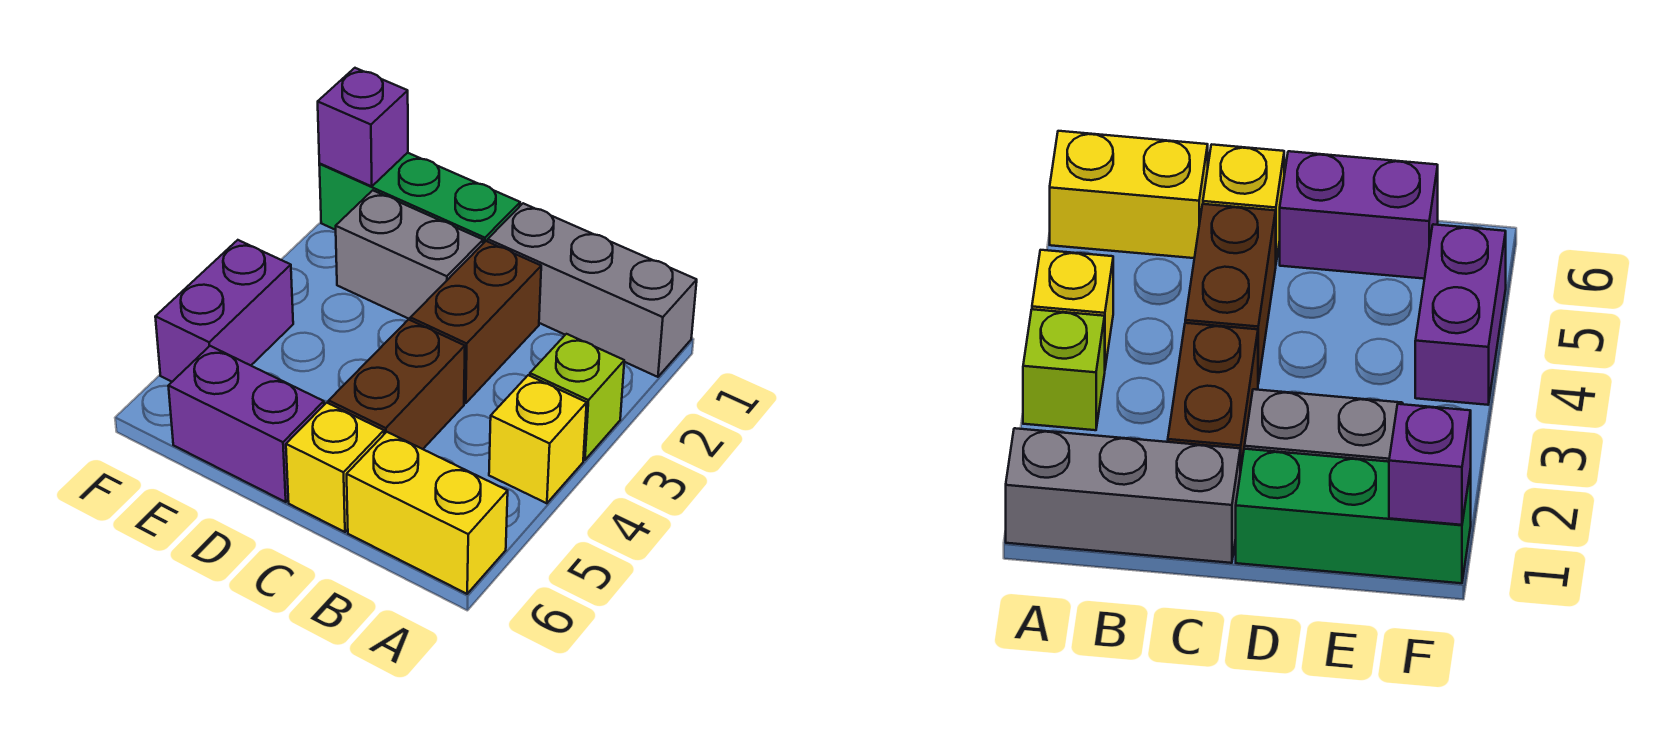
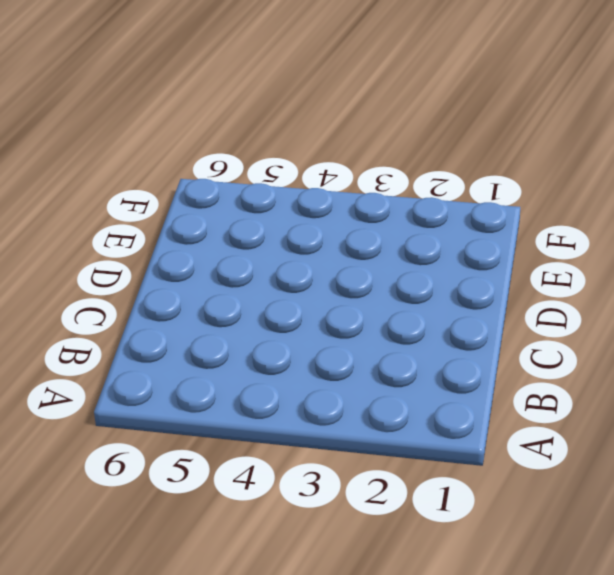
none -> grey 1x3 brick [488,203,697,377]
none -> lime 1x1 brick [530,334,624,460]
none -> yellow 1x1 brick [489,375,587,503]

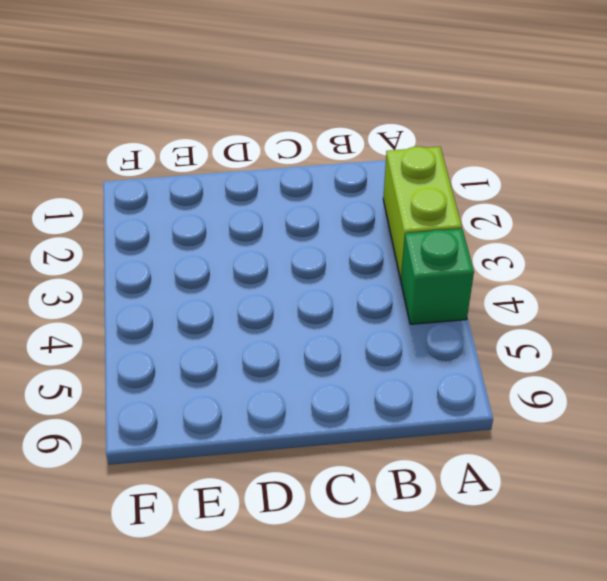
lime 1x2 brick [383,146,462,279] -> lime 1x1 brick [530,334,624,460]
green 1x1 brick [401,229,474,324] -> yellow 1x1 brick [489,375,587,503]
none -> grey 1x3 brick [488,203,697,377]
none -> yellow 1x2 brick [347,432,508,594]
none -> brown 1x2 brick [410,241,541,403]

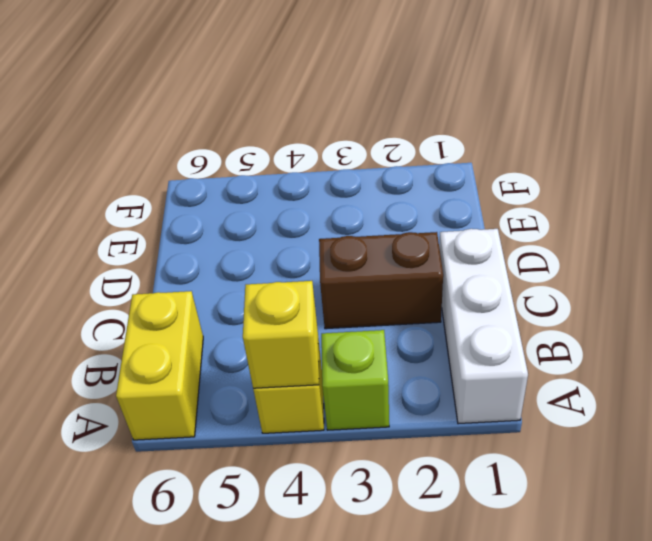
white 1x3 brick [439,229,528,424] -> grey 1x3 brick [488,203,697,377]
yellow 1x1 brick [243,281,319,389] -> yellow 1x1 brick moved to [286,403,384,532]
none -> brown 1x2 brick [329,319,465,449]
none -> green 1x3 brick [319,153,520,243]
none -> grey 1x2 brick [336,190,483,319]

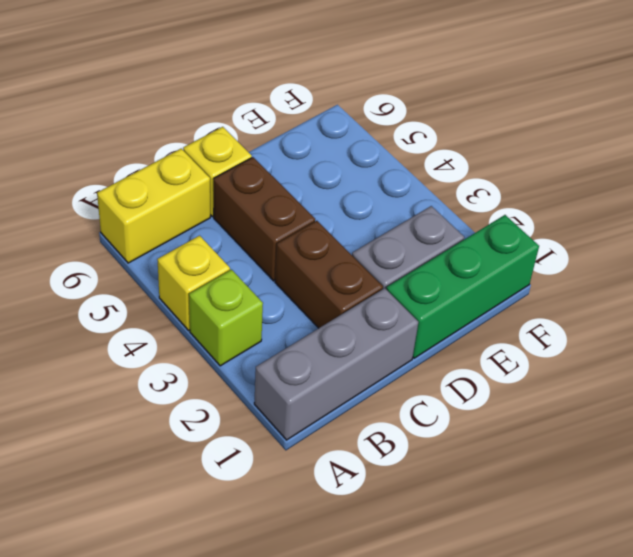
none -> purple 1x2 brick [169,346,324,502]
none -> purple 1x2 brick [155,240,293,382]
none -> purple 1x1 brick [318,68,408,186]

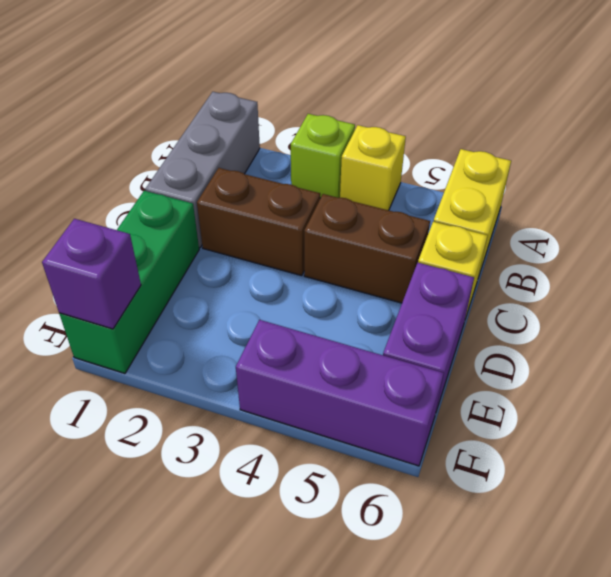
purple 1x3 brick [236,320,444,466] -> purple 1x2 brick [155,240,293,382]
none -> grey 1x2 brick [336,190,483,319]

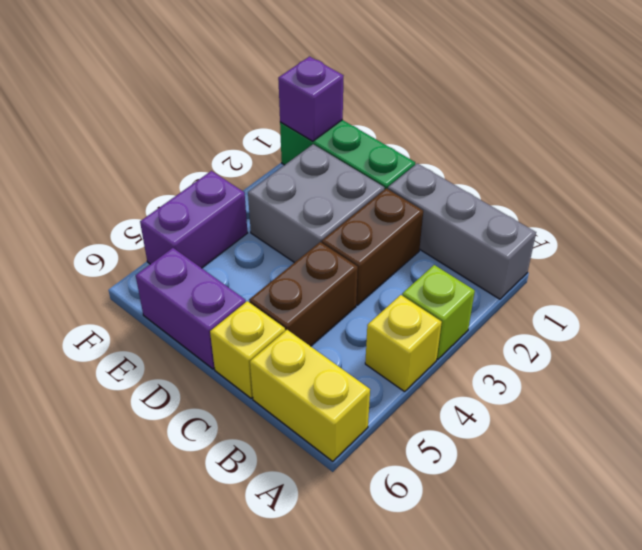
grey 2x2 brick [248,144,384,263] -> grey 1x2 brick [336,190,483,319]

